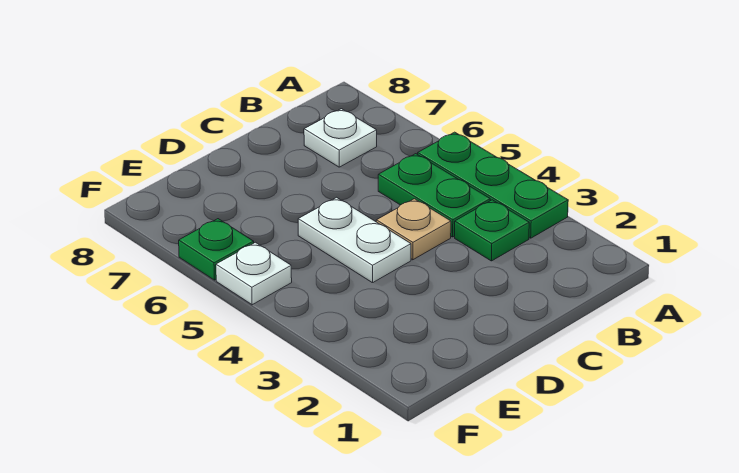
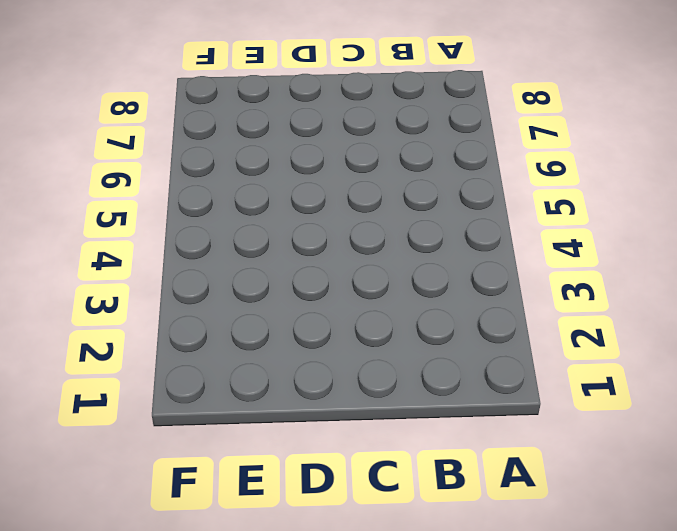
none -> green 1x3 plate [418,132,568,238]
none -> green 1x1 plate [455,200,529,261]

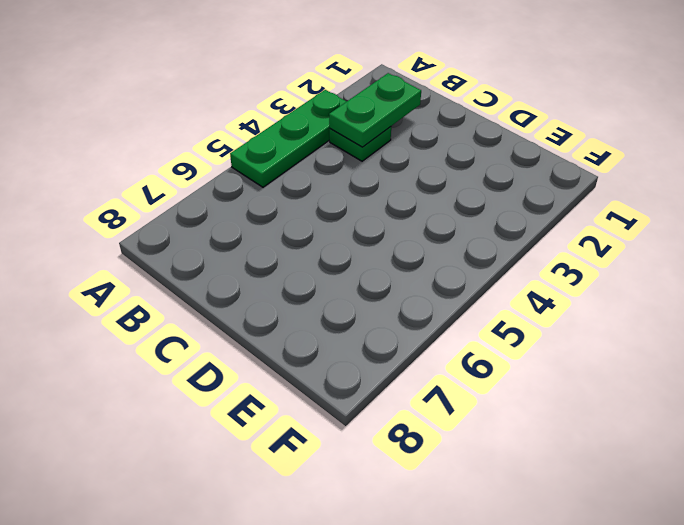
green 1x2 plate [329,73,421,147] -> green 1x2 plate moved to [378,154,490,237]
none -> white 1x1 plate [304,109,377,167]
none -> tan 1x1 plate [376,199,451,260]

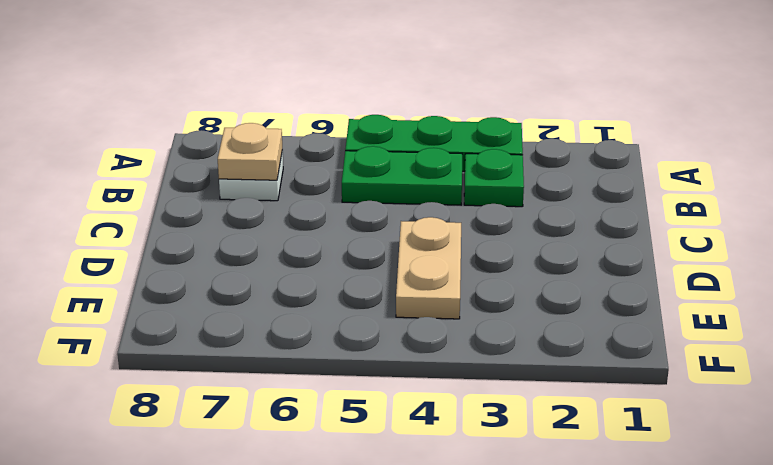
tan 1x1 plate [218,123,282,180] -> tan 1x1 plate moved to [376,199,451,260]
tan 1x2 plate [396,217,461,319] -> white 1x2 plate [298,197,411,283]
none -> white 1x1 plate [216,242,292,305]
none -> green 1x1 plate [179,219,254,280]

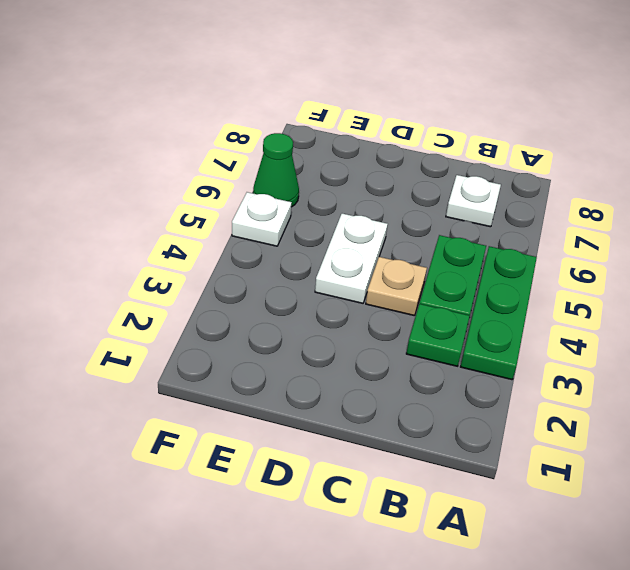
green 1x1 cone [253,133,299,207] -> green 1x1 plate [179,219,254,280]

